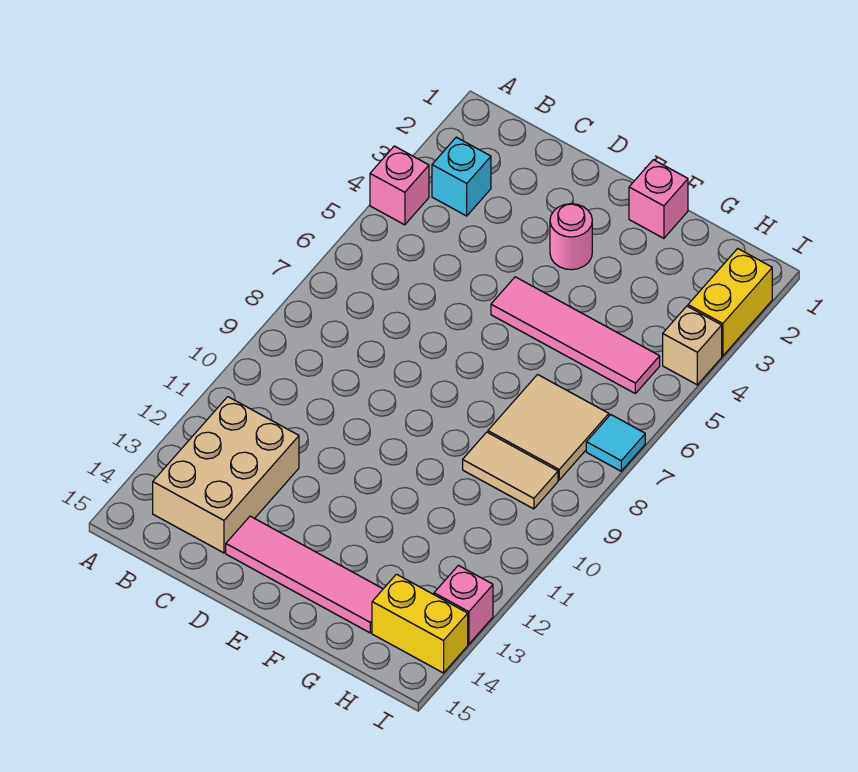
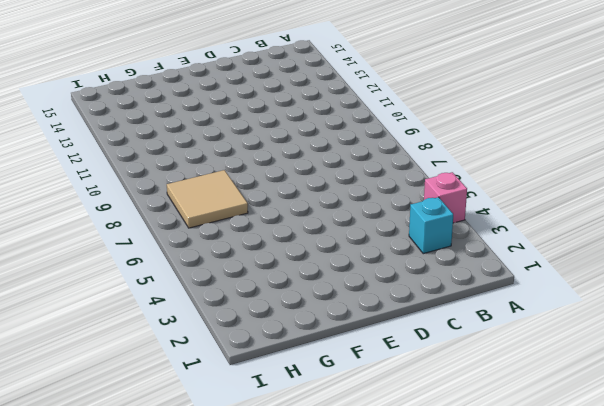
none -> tan 2x3 brick [153,397,299,553]
none -> pink 1x4 tile [226,516,383,633]
none -> pink 1x1 round brick [550,204,592,270]

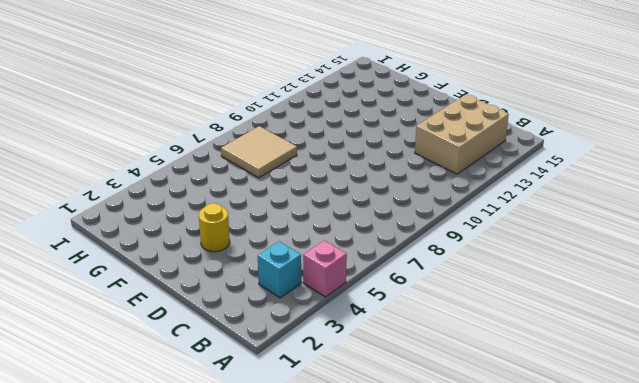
yellow 1x1 round brick [199,203,230,252] -> pink 1x1 round brick [550,204,592,270]
none -> pink 1x4 tile [226,516,383,633]
none -> pink 1x4 tile [491,277,660,393]
none -> pink 1x1 brick [629,160,688,238]

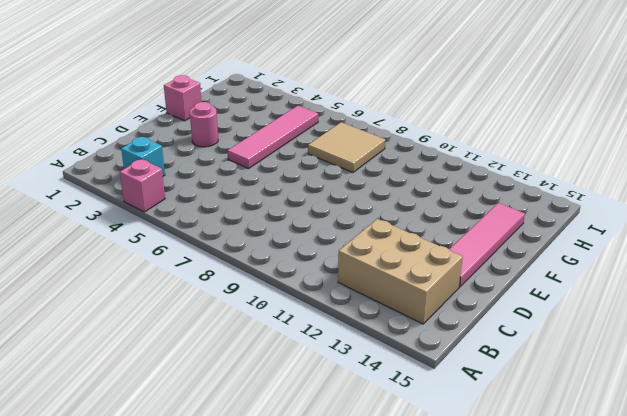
none -> tan 1x2 tile [463,432,558,509]
none -> yellow 1x2 brick [372,574,468,673]
none -> yellow 1x2 brick [688,248,772,356]

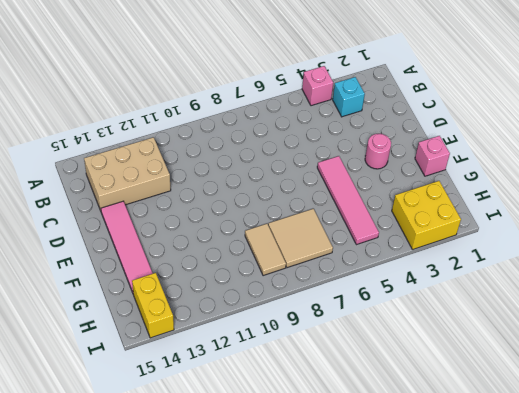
yellow 2x2 brick [392,181,461,249] -> yellow 1x2 brick [688,248,772,356]
none -> tan 1x1 brick [663,306,722,385]
none -> cyan 1x1 tile [586,415,645,471]
none -> pink 1x1 brick [434,565,493,644]

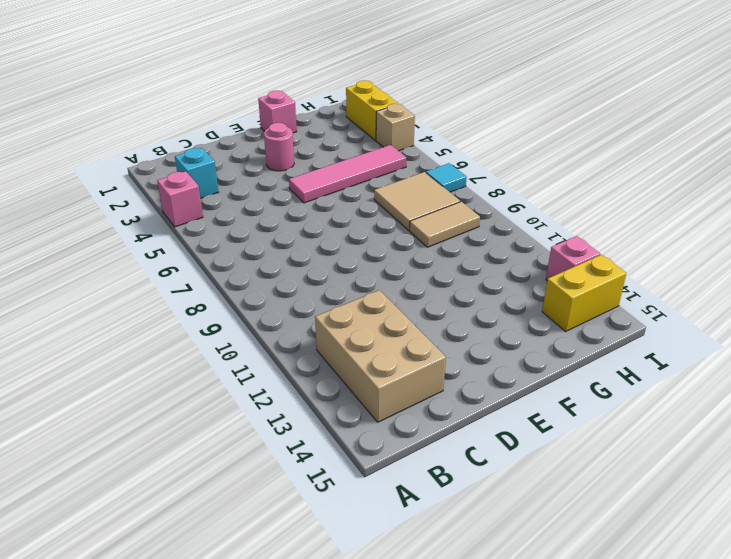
none -> pink 1x4 tile [226,516,383,633]

